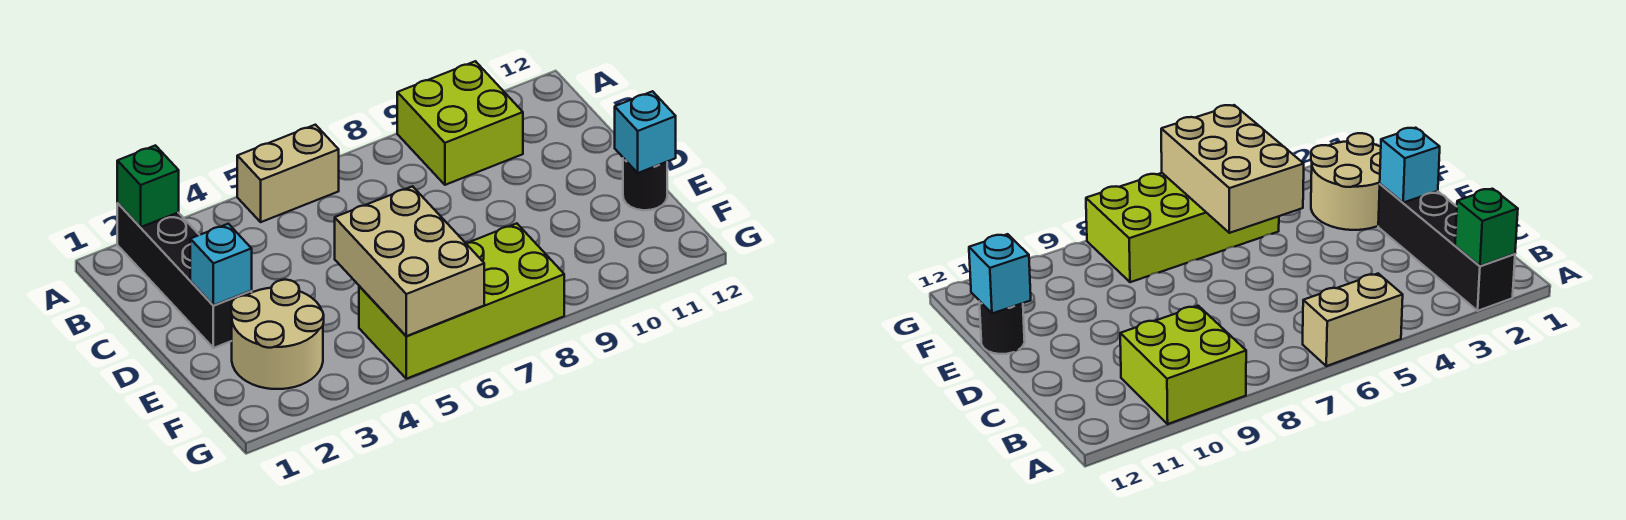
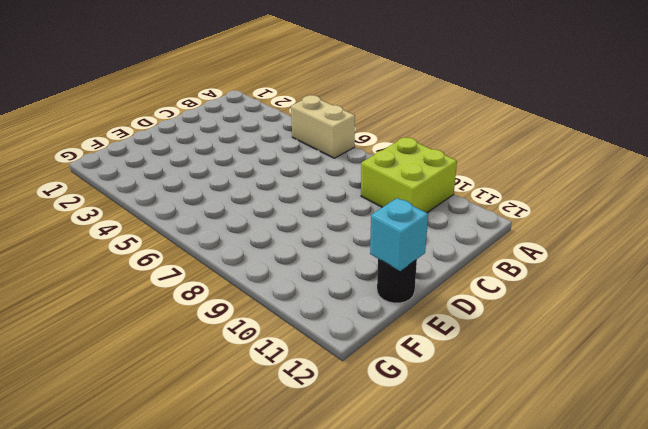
none -> black 1x4 brick [117,203,252,348]
none -> tan 2x2 round brick [231,280,324,389]

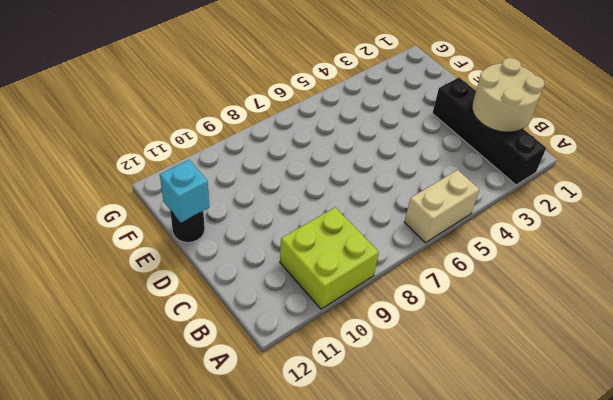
tan 2x2 round brick [472,58,545,132] -> tan 2x2 round brick moved to [231,280,324,389]
none -> lime 2x4 brick [359,223,564,379]
none -> green 1x1 brick [117,145,179,227]

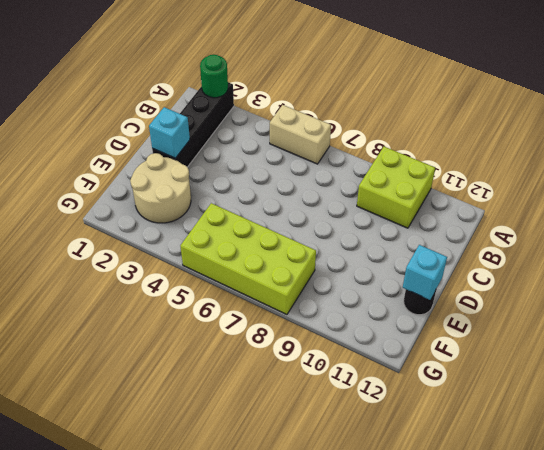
green 1x1 round brick [200,54,228,98] -> green 1x1 brick [117,145,179,227]
none -> tan 2x3 brick [335,186,484,336]

